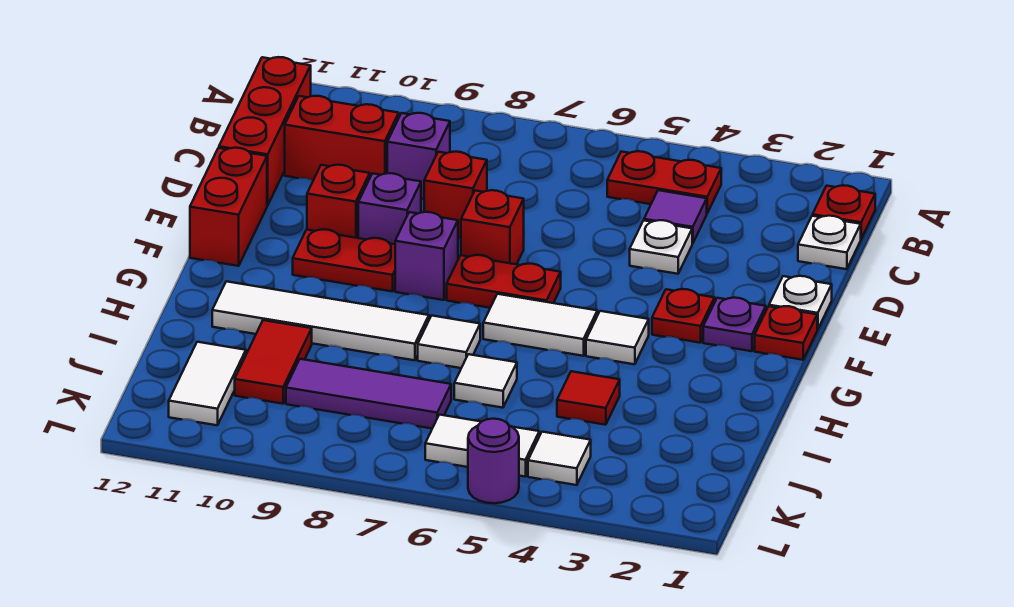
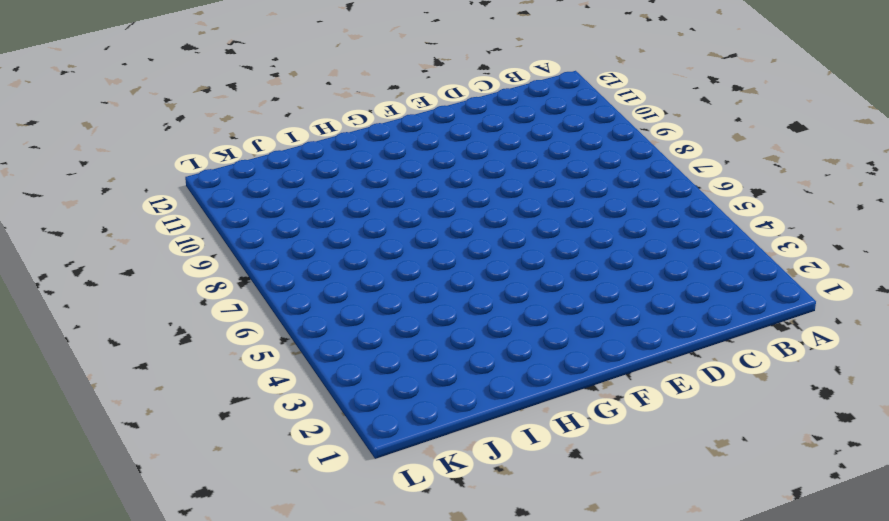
none -> red 1x1 plate [813,185,875,239]
none -> red 1x2 plate [607,151,721,213]
none -> red 1x3 brick [219,57,311,206]
none -> white 1x1 plate [798,216,861,269]

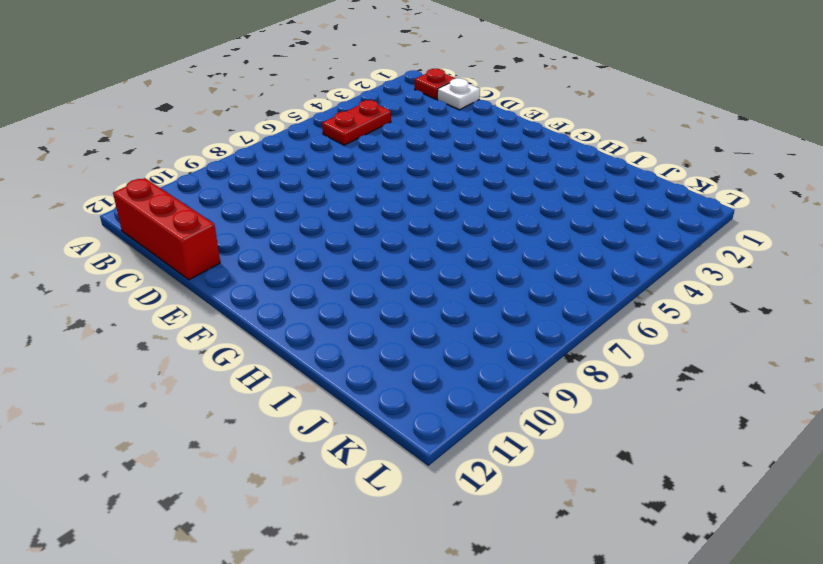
none -> purple 1x1 tile [644,190,707,244]
none -> purple 1x1 brick [387,113,450,199]
none -> red 1x2 brick [285,96,399,180]
none -> white 1x1 plate [630,220,692,274]

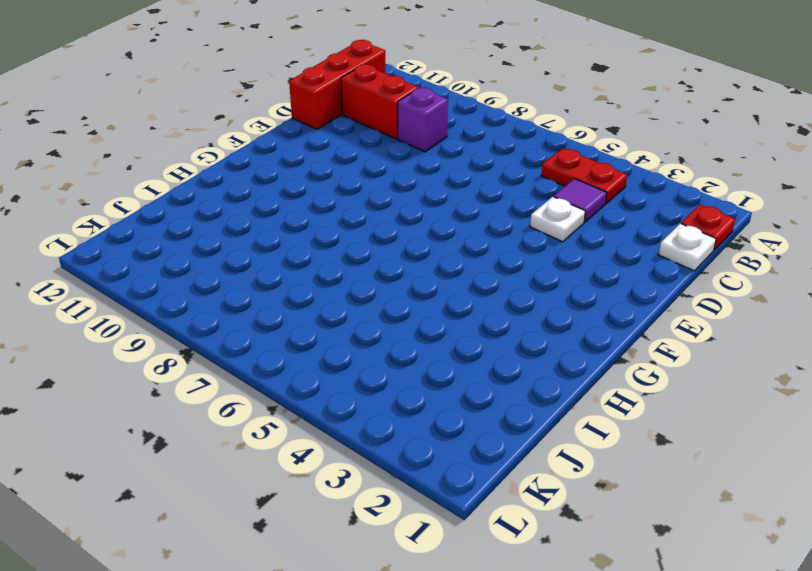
none -> red 1x1 brick [424,152,487,238]
none -> white 1x1 plate [769,276,832,330]
none -> red 1x1 brick [461,190,524,264]
none -> purple 1x1 brick [358,173,421,244]

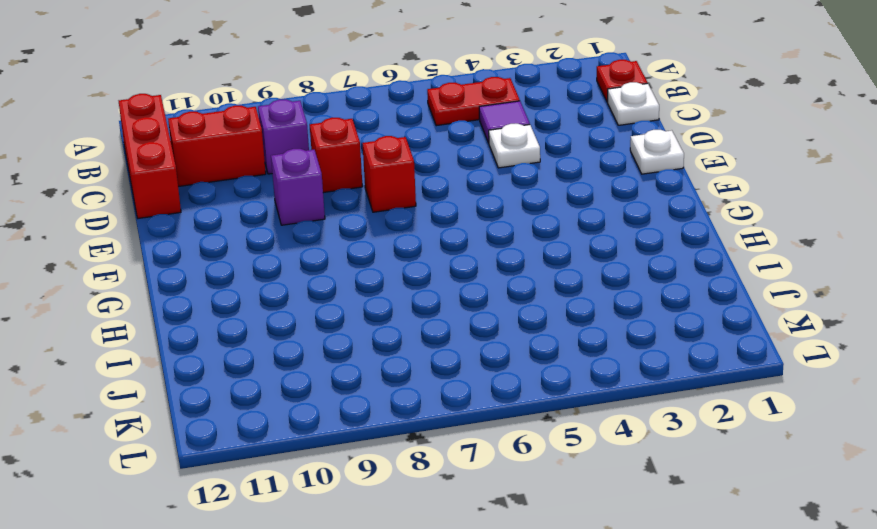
none -> red 1x1 brick [307,165,370,238]
none -> red 1x2 brick [190,148,267,266]
none -> red 1x1 plate [755,306,817,360]
none -> purple 1x1 plate [703,298,766,351]

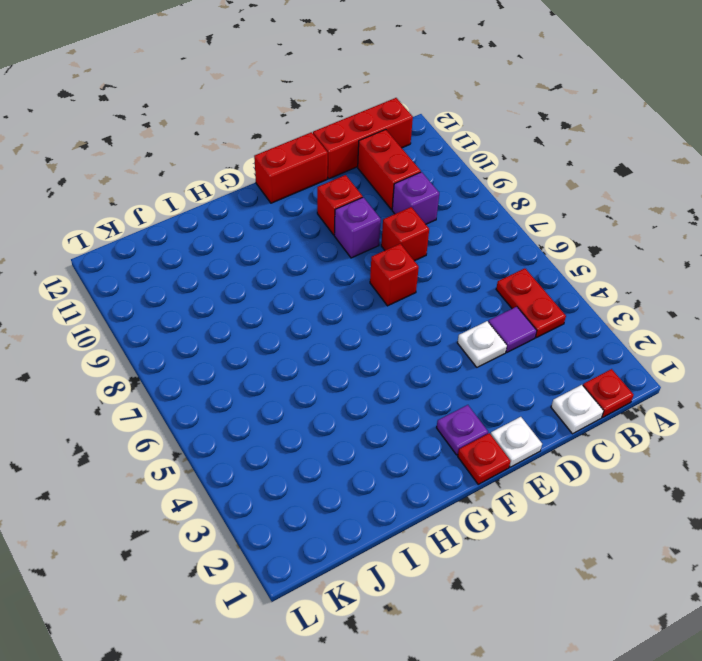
none -> red 1x1 plate [652,289,715,343]
none -> red 1x2 plate [447,255,561,308]
none -> purple 1x1 brick [395,212,458,300]
none -> red 1x2 plate [293,229,395,292]

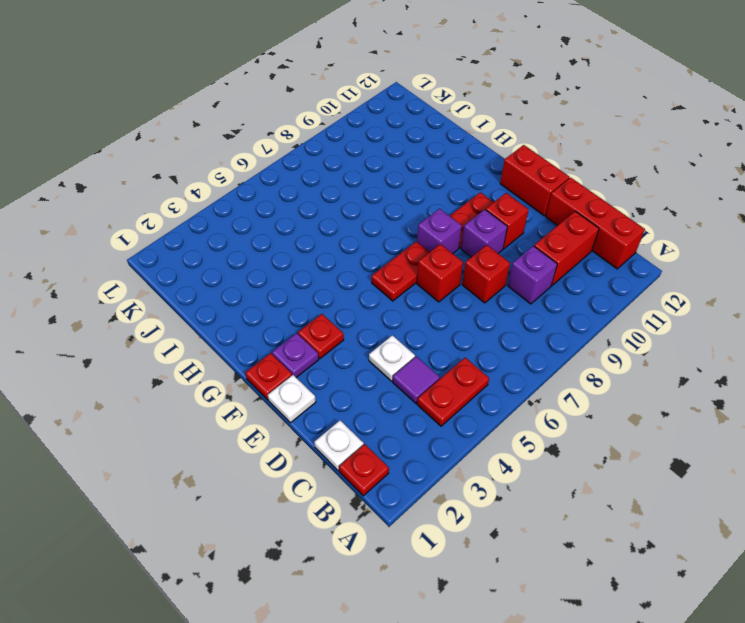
none -> white 1x1 tile [586,311,649,364]
none -> white 1x2 tile [483,294,597,356]
none -> white 1x1 tile [418,316,480,368]
none -> white 1x4 tile [212,281,429,360]

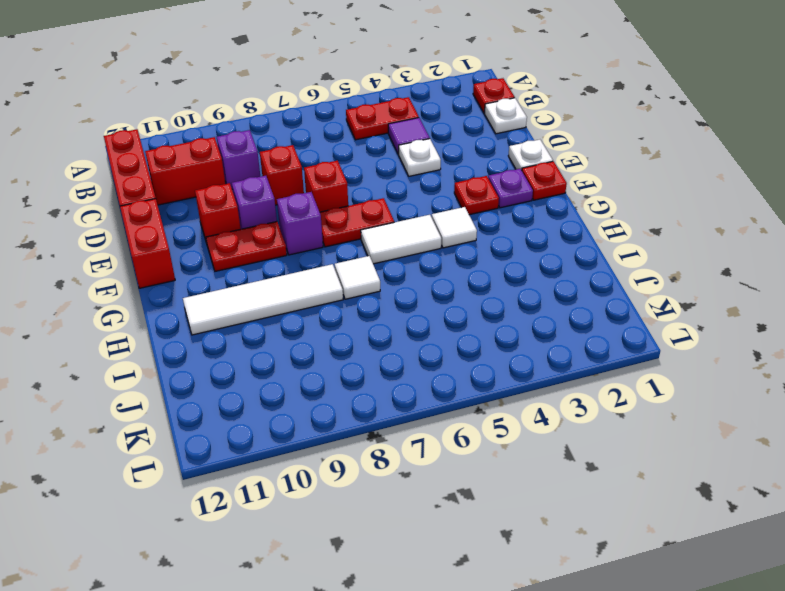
none -> red 1x1 tile [557,371,620,425]
none -> white 1x1 tile [454,354,517,408]
none -> red 1x2 tile [235,320,312,404]
none -> purple 1x3 tile [286,359,451,428]

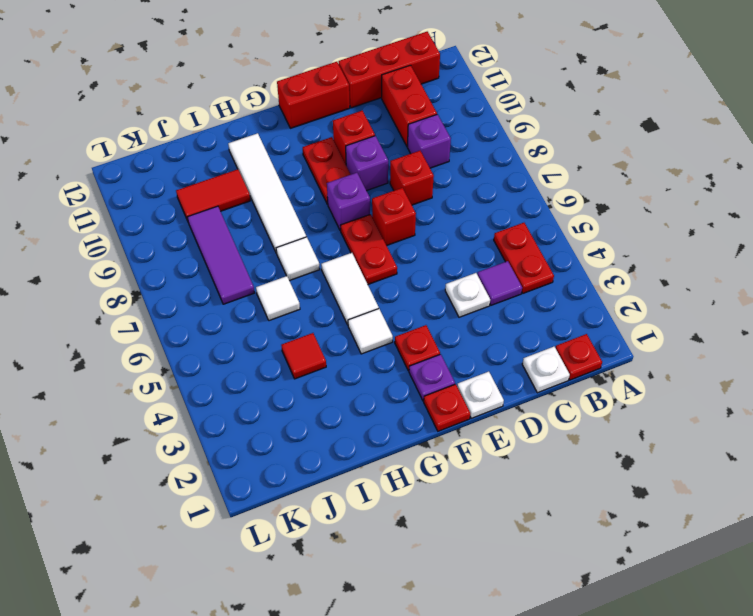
none -> white 1x2 tile [169,342,246,425]
none -> white 1x1 tile [528,432,591,485]
none -> white 1x2 tile [425,415,539,476]
none -> purple 1x1 round brick [468,419,519,503]

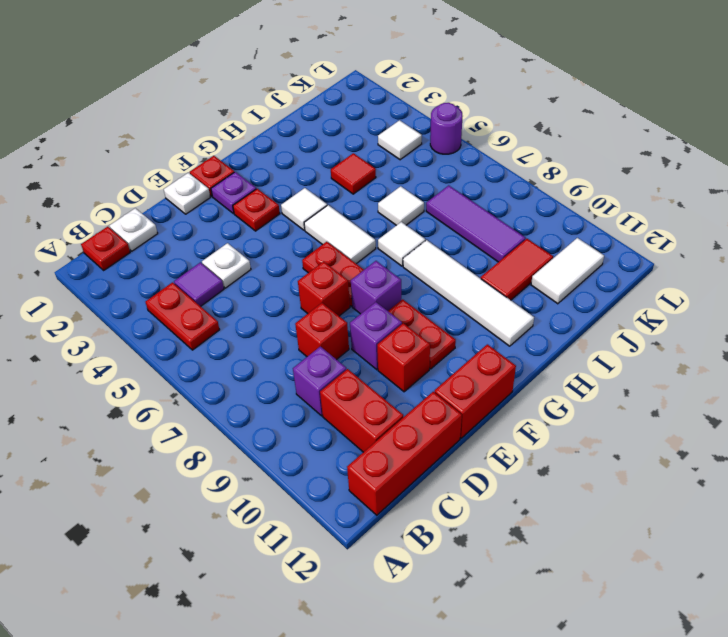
none -> white 1x2 tile [425,415,539,476]

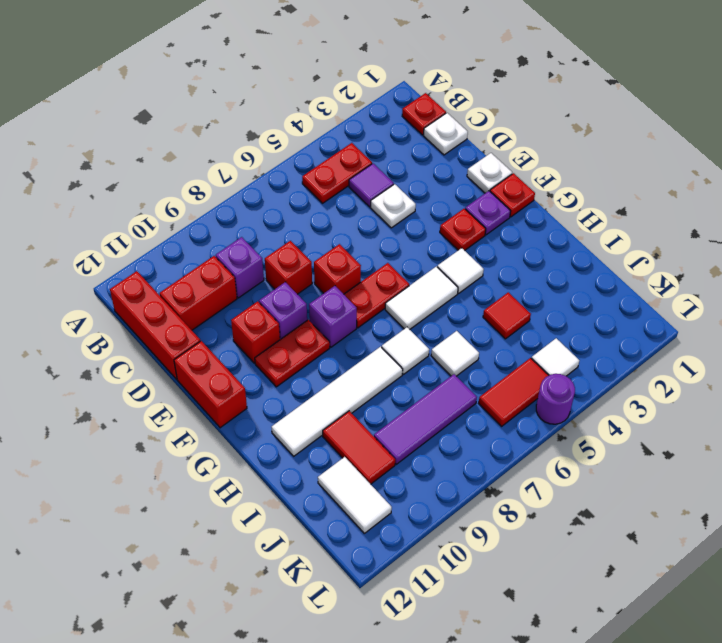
red 1x2 tile [479,358,549,426] -> white 1x2 tile [425,415,539,476]

